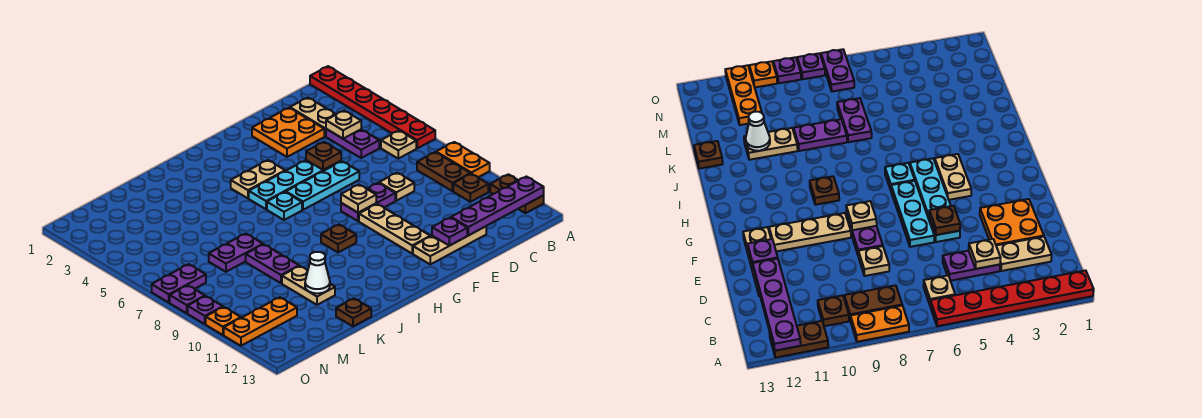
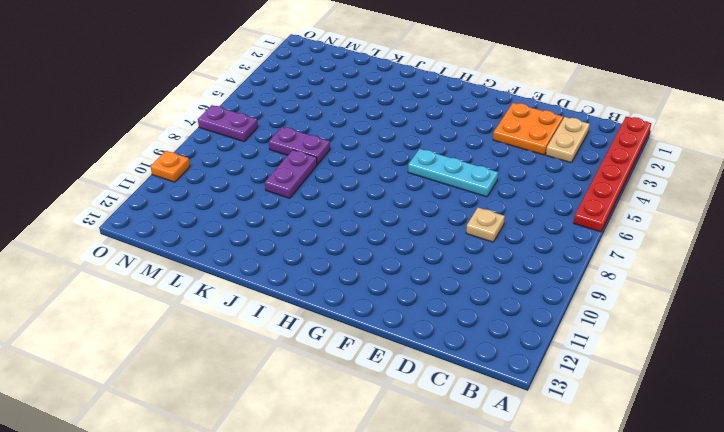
none -> orange 1x2 plate [436,142,490,177]
none -> brown 1x2 plate [490,174,544,213]
none -> tan 1x1 plate [381,131,416,159]
none -> brown 1x2 plate [417,152,470,191]

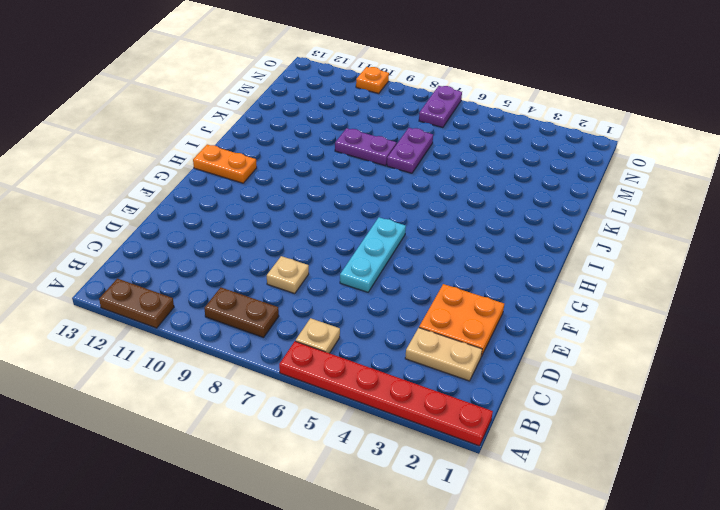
orange 1x2 plate [193,144,257,183] -> orange 1x2 plate moved to [436,142,490,177]
none -> brown 1x1 plate [453,174,488,202]
none -> purple 1x2 plate [326,129,379,158]
none -> tan 1x3 plate [413,226,486,264]
none -> cyan 1x4 plate [249,160,341,209]

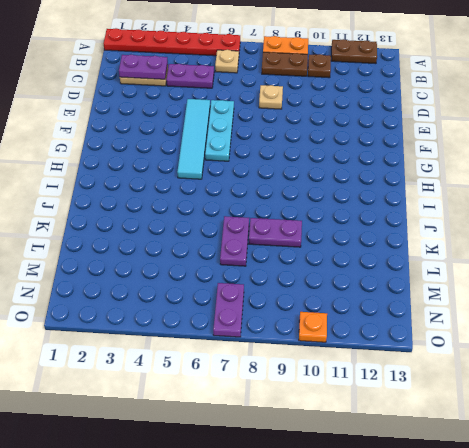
purple 1x2 plate [119,55,168,79] -> purple 1x2 plate turned to [341,183,395,221]
cyan 1x4 tile [177,99,210,179] -> cyan 1x4 plate [249,160,341,209]
none -> orange 2x2 plate [252,108,324,157]
none -> tan 1x3 plate [413,226,486,264]
none -> tan 1x3 plate [359,204,430,254]
none -> tan 1x2 plate [231,160,285,198]

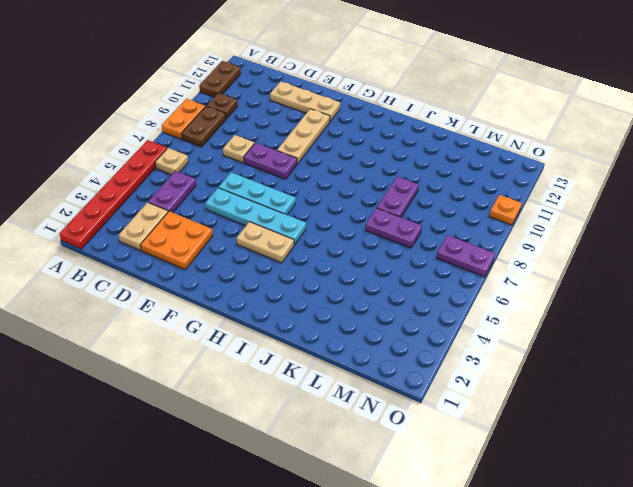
none -> cyan 1x1 plate [267,192,302,220]
none -> brown 1x1 plate [321,225,356,252]
none -> tan 1x2 plate [282,266,335,305]
none -> brown 1x1 plate [336,299,371,326]

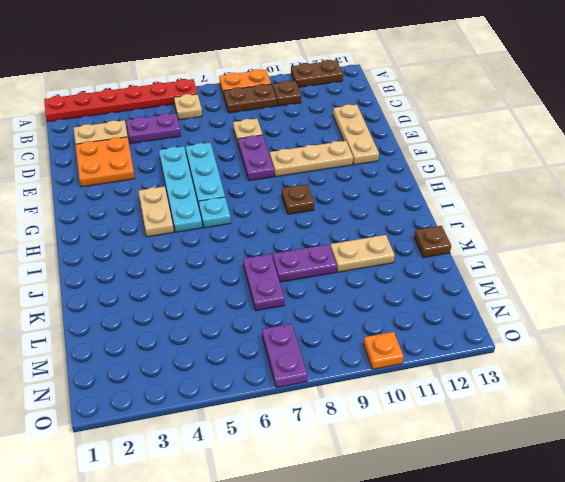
none -> orange 1x3 plate [224,297,297,346]
none -> purple 1x1 plate [170,285,205,313]
none -> purple 1x1 plate [188,296,223,324]
none -> purple 1x4 plate [451,177,544,235]

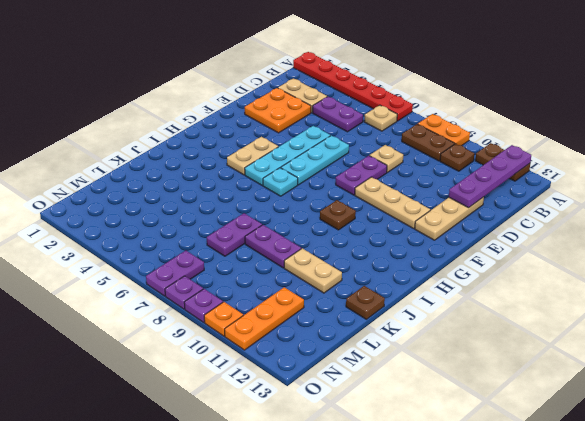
none -> tan 1x1 plate [326,111,361,139]
none -> brown 1x1 plate [306,142,341,170]
none -> purple 1x1 plate [432,218,467,246]
none -> tan 1x1 plate [341,185,376,213]

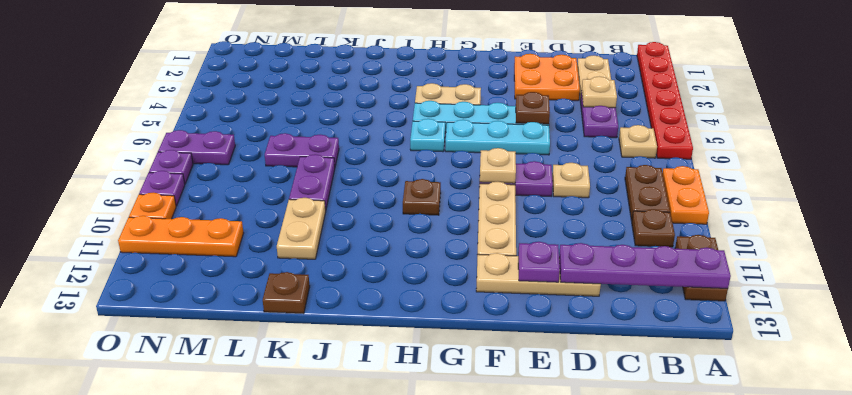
none -> white 1x1 cone [305,252,330,293]

